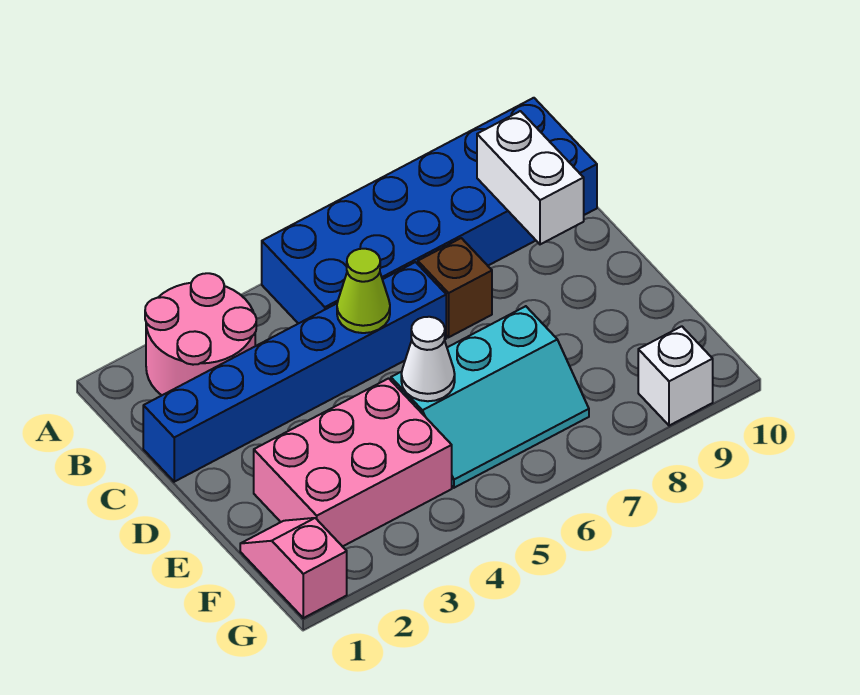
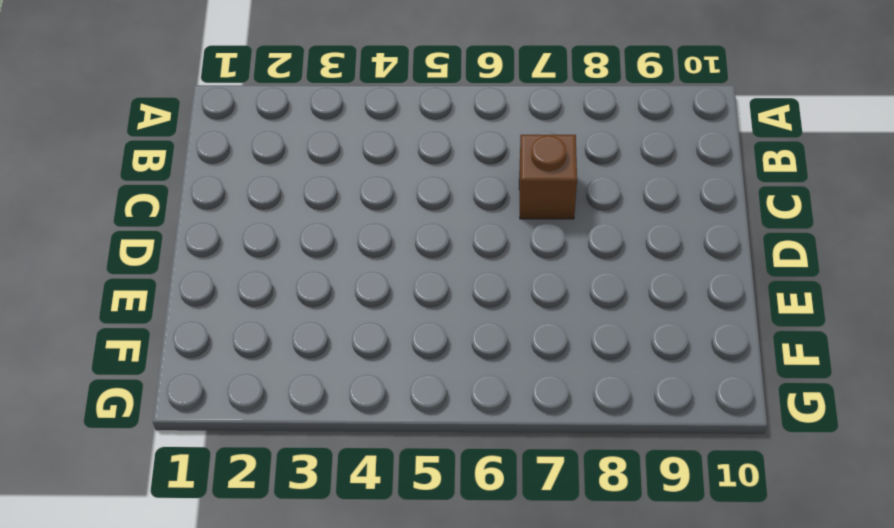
none -> pink 2x2 round brick [145,273,256,395]
none -> blue 2x6 brick [262,98,597,324]

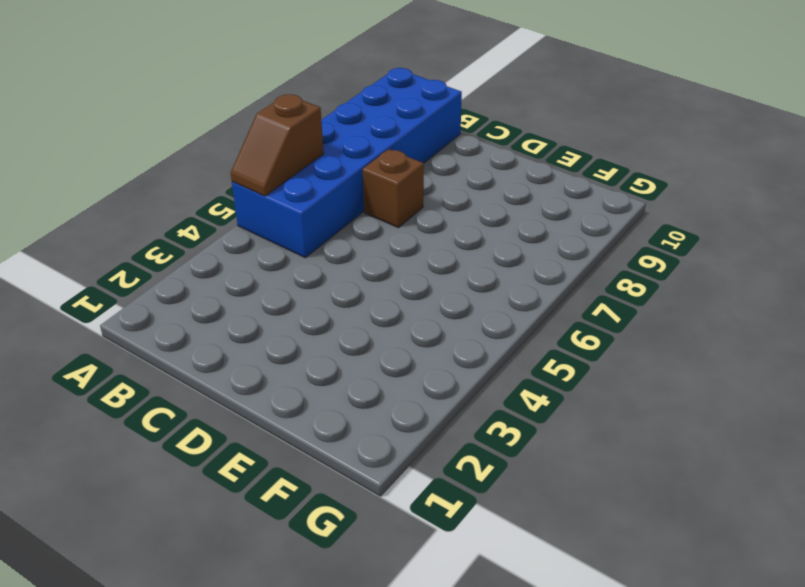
brown 1x2 slope [231,94,324,196] -> none
none -> pink 2x2 round brick [145,273,256,395]
none -> blue 1x6 brick [143,262,446,482]

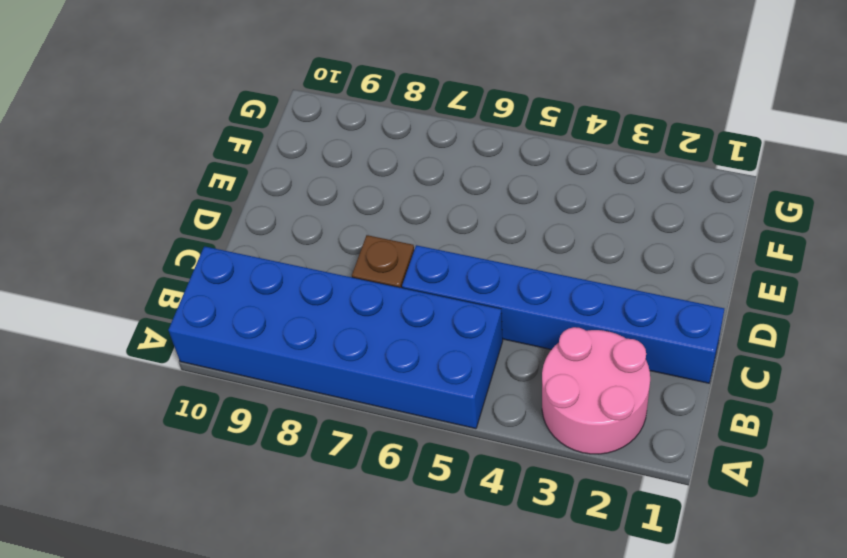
none -> pink 2x3 brick [254,378,452,547]
none -> cyan 2x3 slope [391,306,589,488]

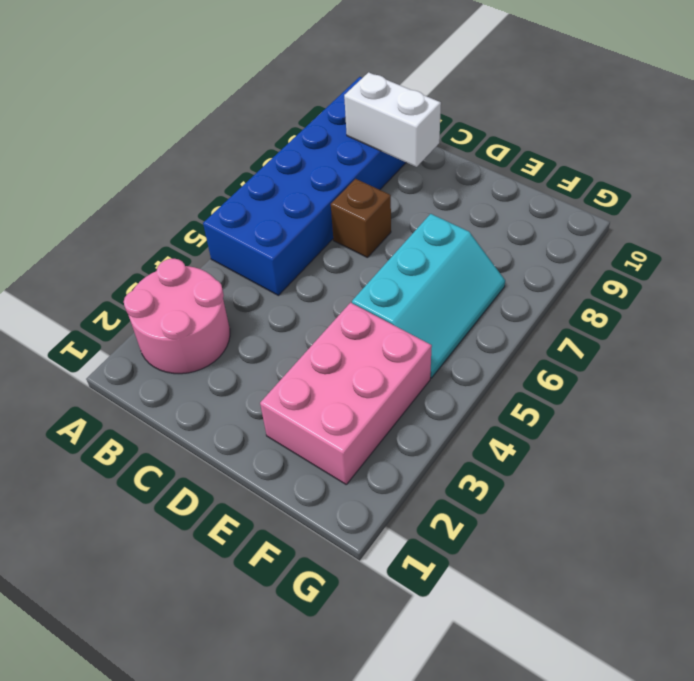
none -> blue 1x6 brick [143,262,446,482]
none -> pink 1x2 slope [240,518,347,618]

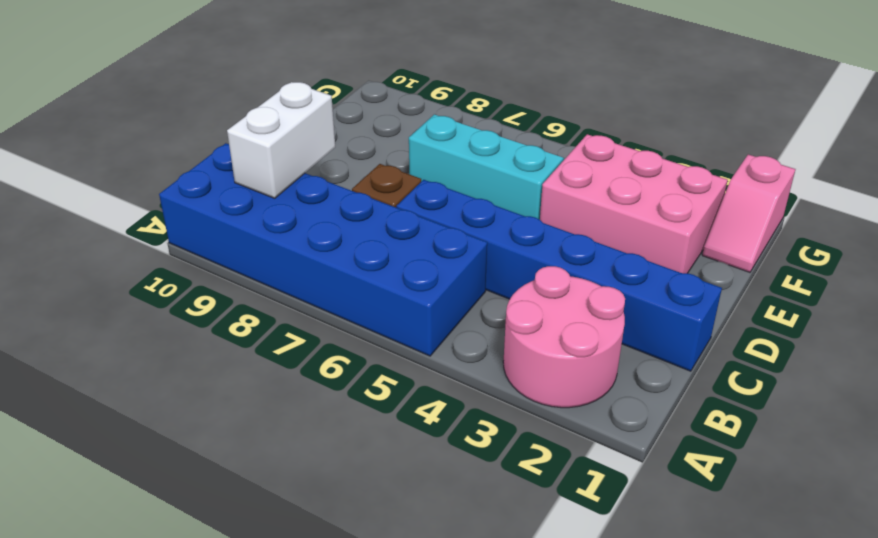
none -> white 1x1 brick [638,326,713,426]
none -> lime 1x1 cone [337,249,390,333]

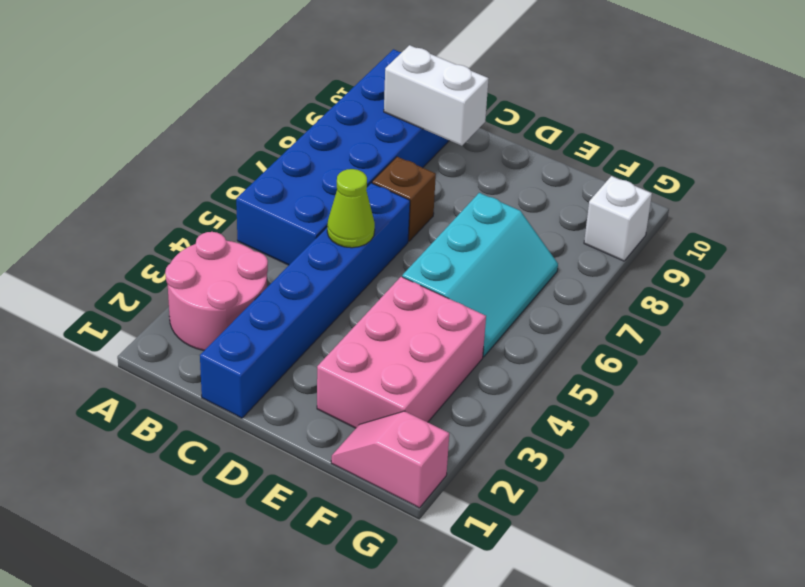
none -> white 1x1 cone [401,317,455,401]

